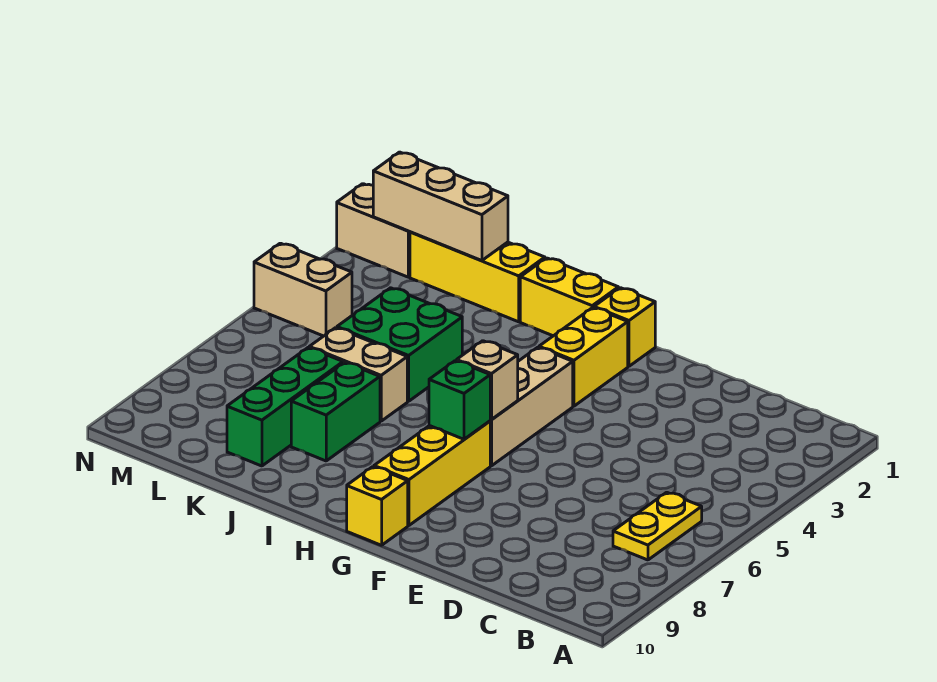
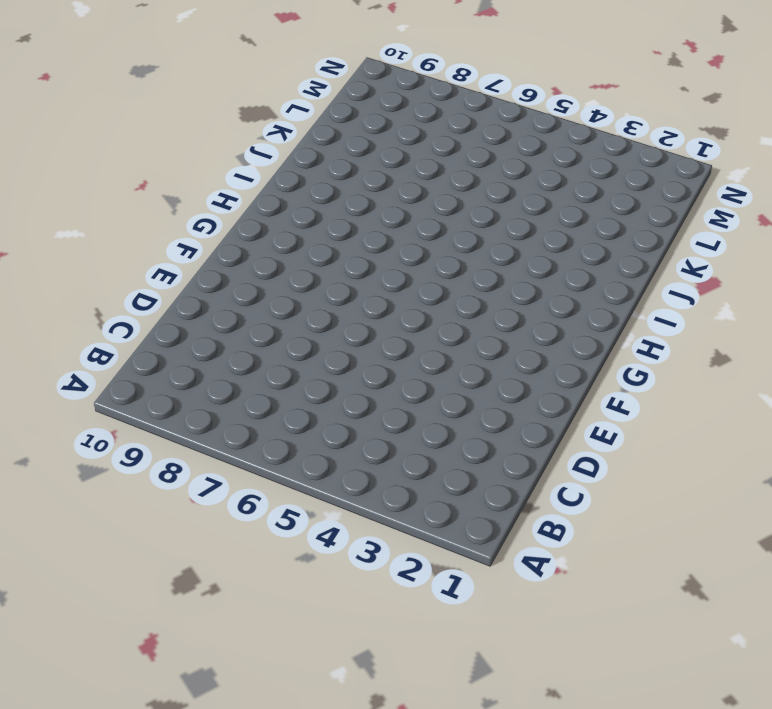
none -> yellow 1x2 plate [613,492,702,560]
none -> yellow 1x1 brick [594,288,655,366]
none -> yellow 1x2 brick [539,308,628,406]

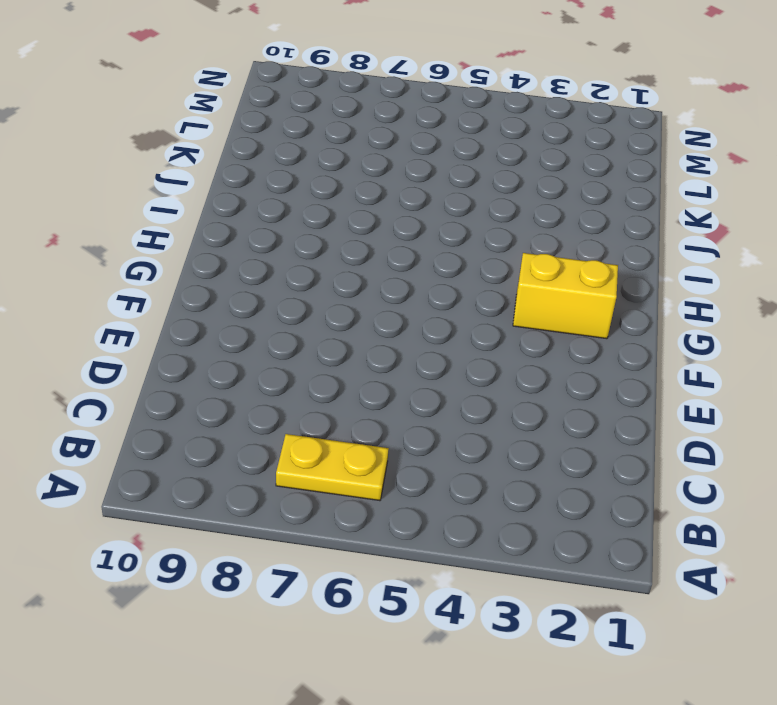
none -> yellow 1x1 brick [594,288,655,366]
none -> tan 1x3 brick [490,347,573,466]
none -> yellow 1x3 brick [374,421,490,525]

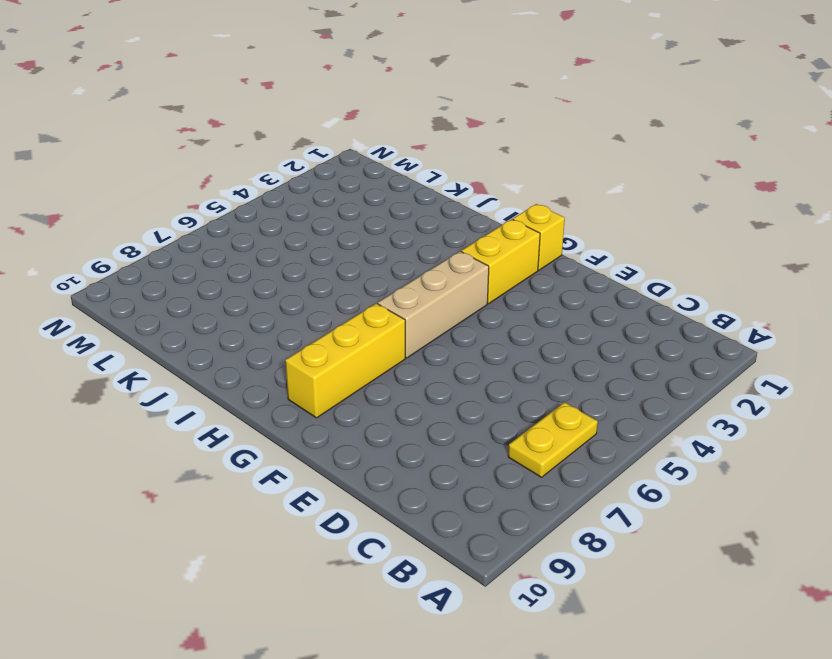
none -> yellow 1x1 brick [347,467,408,545]
none -> yellow 1x2 brick [520,258,618,336]
none -> yellow 1x3 brick [410,232,545,322]

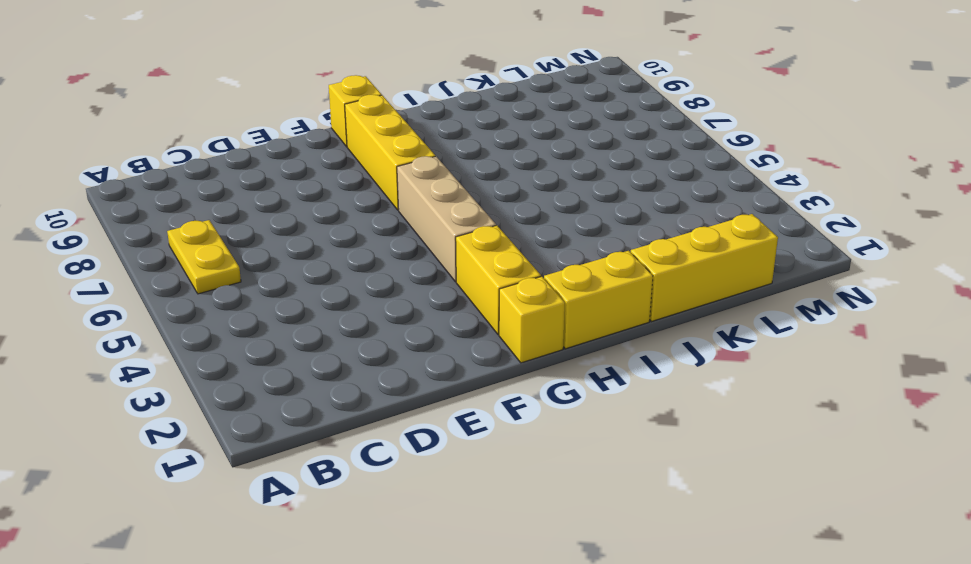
none -> green 2x2 brick [337,288,462,401]
none -> tan 1x2 brick [309,328,407,421]
none -> green 1x2 brick [291,363,380,461]

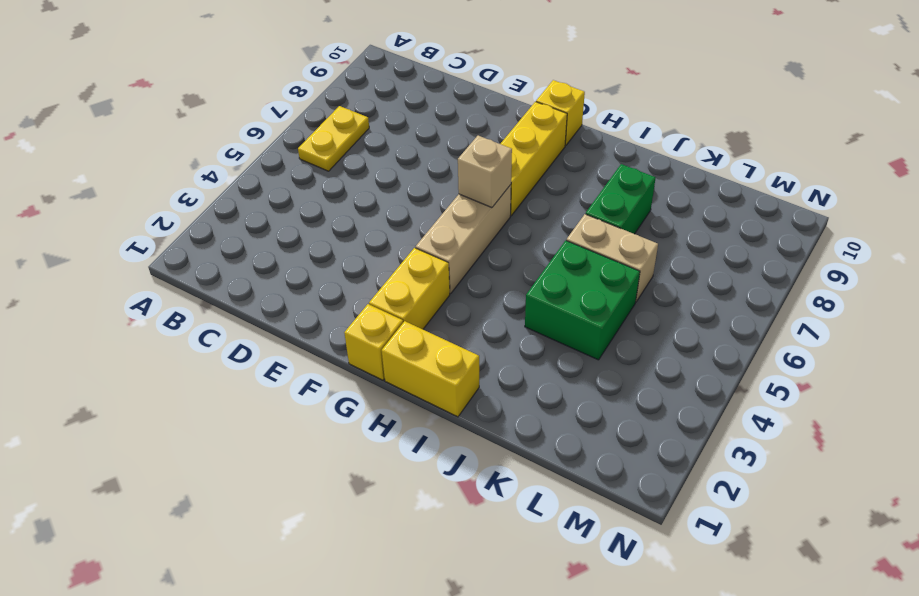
none -> yellow 1x3 brick [410,232,545,322]
none -> green 1x3 brick [227,348,343,466]
none -> tan 1x2 brick [337,184,410,277]

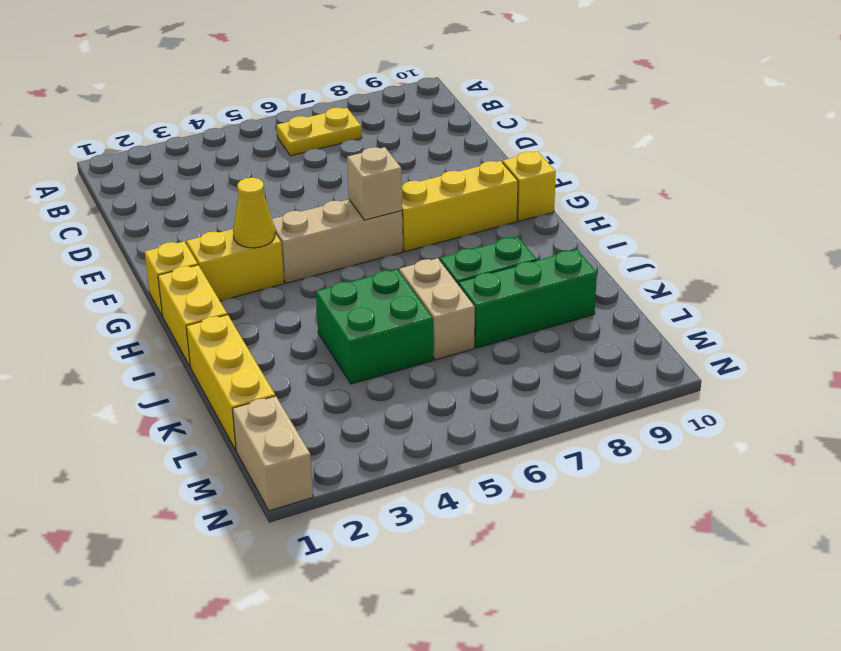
yellow 1x1 cone [233,177,275,248] -> none
none -> tan 1x2 brick [254,243,352,336]
none -> green 1x1 brick [429,361,491,439]
none -> tan 1x3 brick [373,152,508,261]

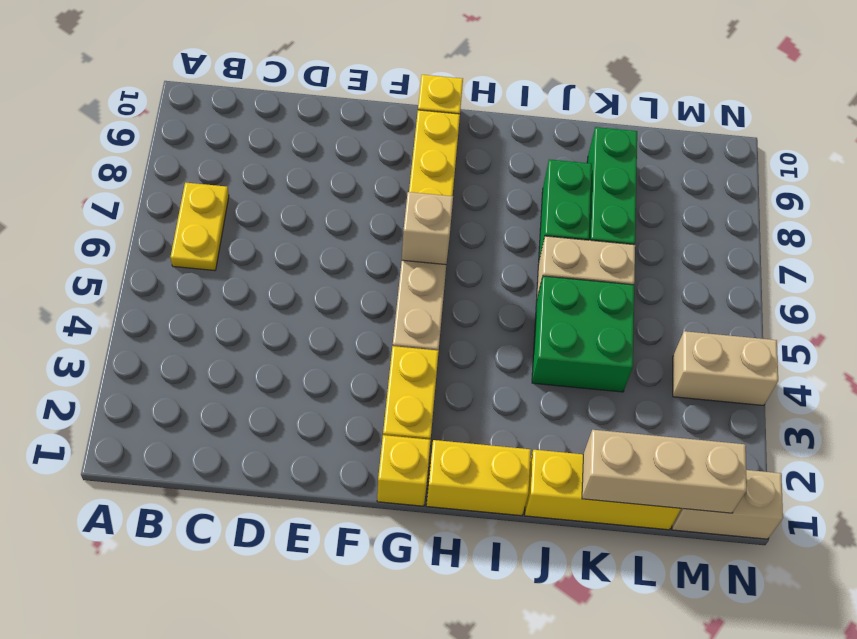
none -> green 1x1 brick [429,361,491,439]

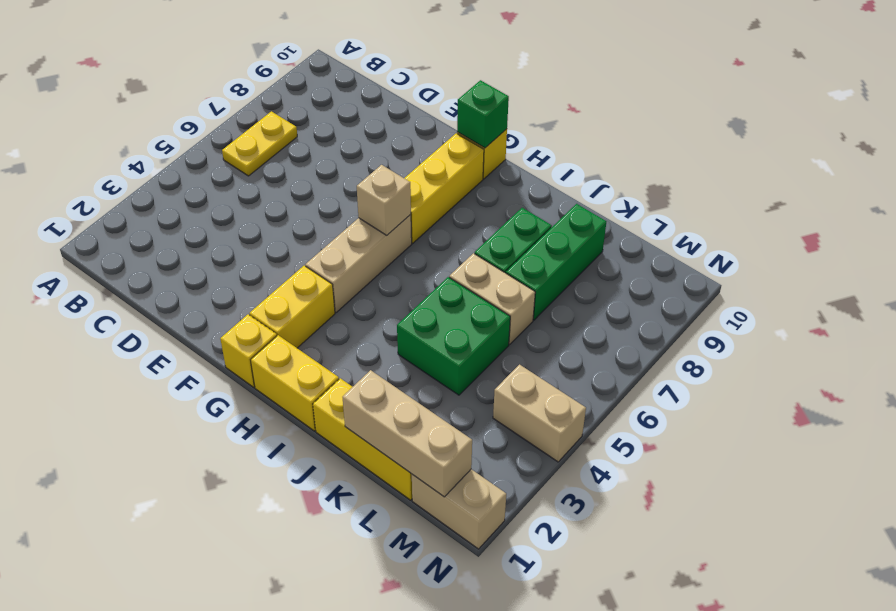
green 1x1 brick [457,80,509,148] -> green 1x1 brick moved to [429,361,491,439]

